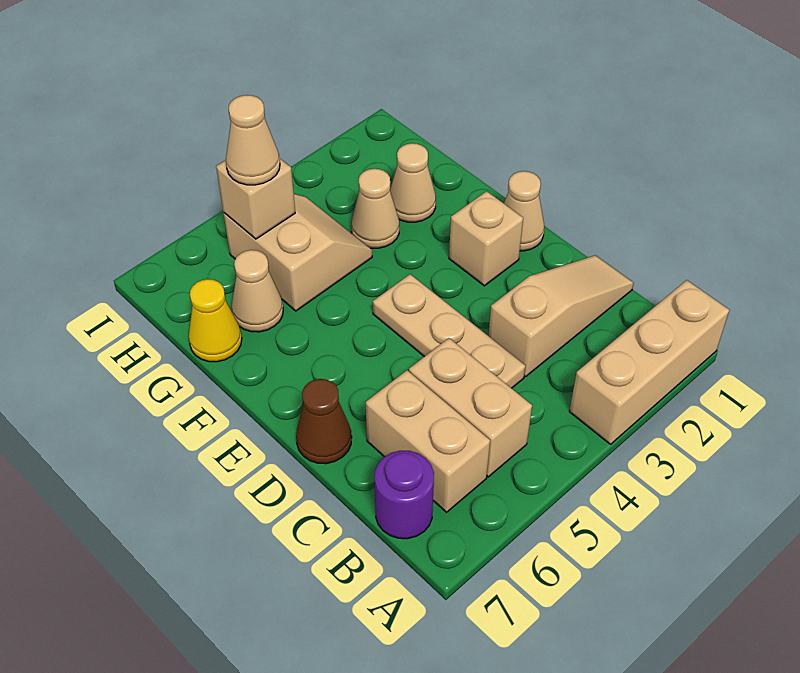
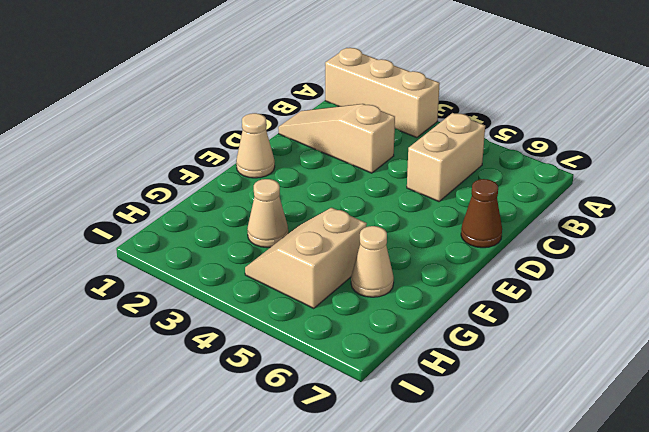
none -> tan 1x2 brick [366,370,490,512]
none -> purple 1x1 round brick [374,451,434,539]
none -> tan 1x3 plate [373,274,525,388]

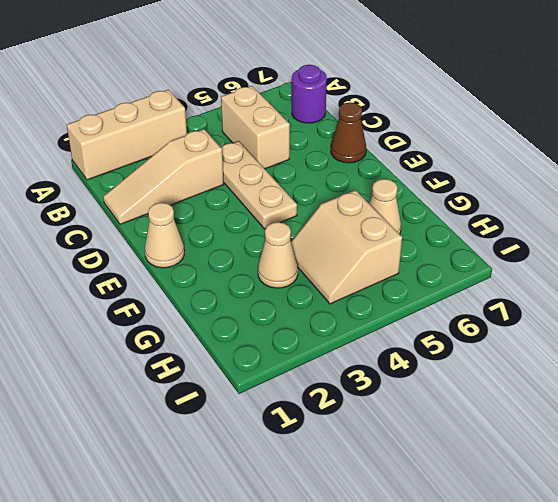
none -> tan 1x2 brick [366,370,490,512]
none -> tan 1x1 brick [449,191,523,286]
none -> tan 1x1 cone [390,143,436,222]

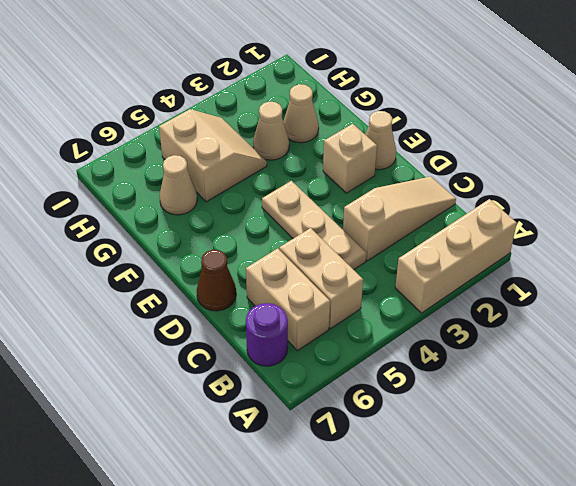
none -> yellow 1x1 cone [189,279,242,362]
none -> tan 1x1 brick [216,159,295,239]
none -> tan 1x1 cone [226,95,280,185]

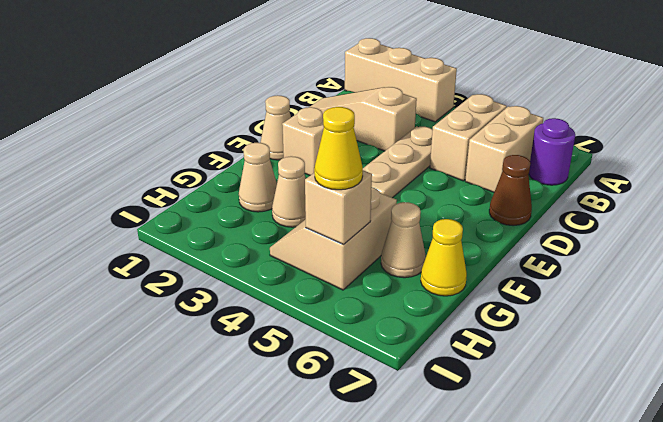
yellow 1x1 cone [314,107,363,190] -> tan 1x1 cone [226,95,280,185]

